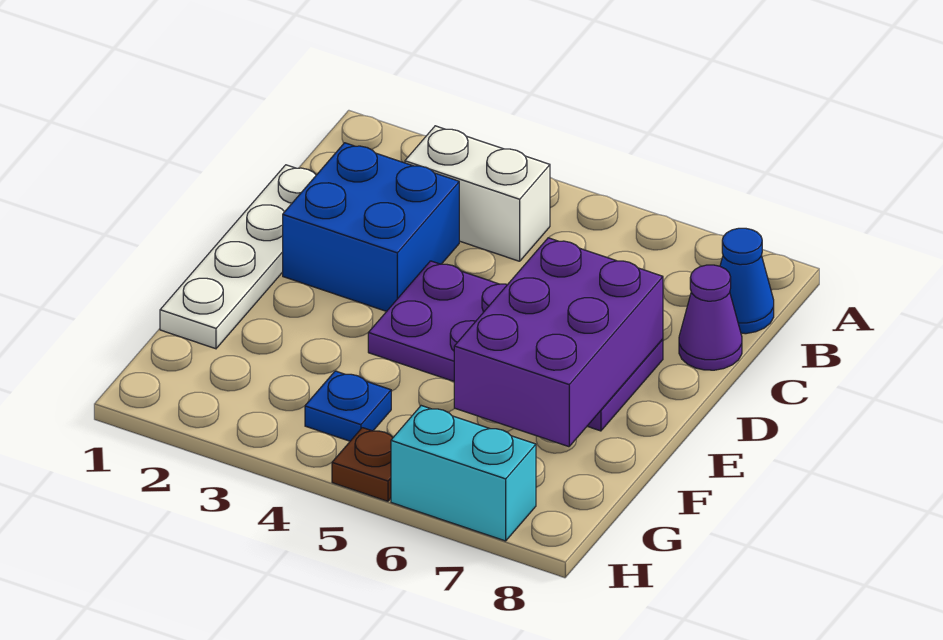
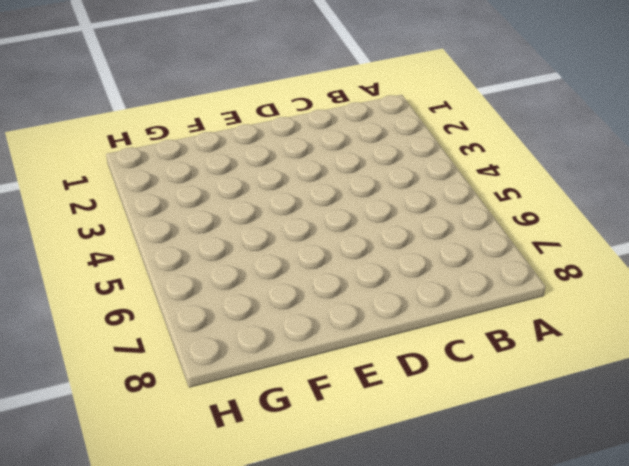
none -> white 1x2 brick [405,126,550,261]
none -> blue 1x1 cone [720,228,774,334]

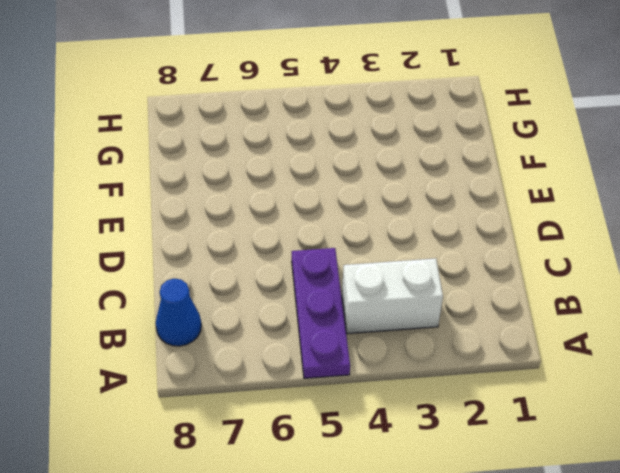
purple 1x3 plate [292,248,350,378] -> none
none -> white 1x4 plate [160,165,316,349]
none -> blue 2x2 brick [283,143,459,311]

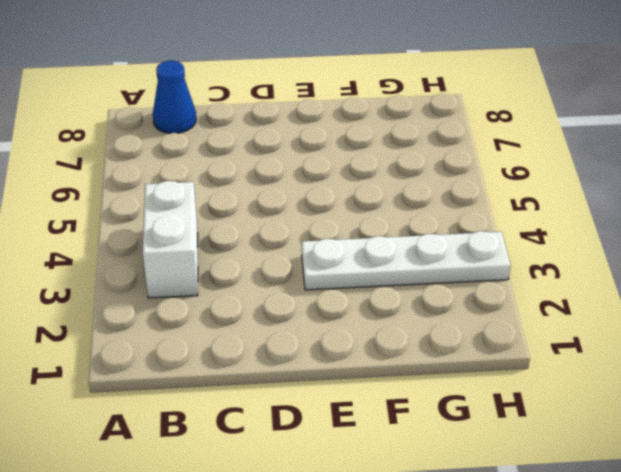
white 1x4 plate [302,231,511,290] -> white 1x4 plate moved to [160,165,316,349]
none -> blue 2x2 brick [283,143,459,311]
none -> purple 1x1 cone [679,265,742,370]

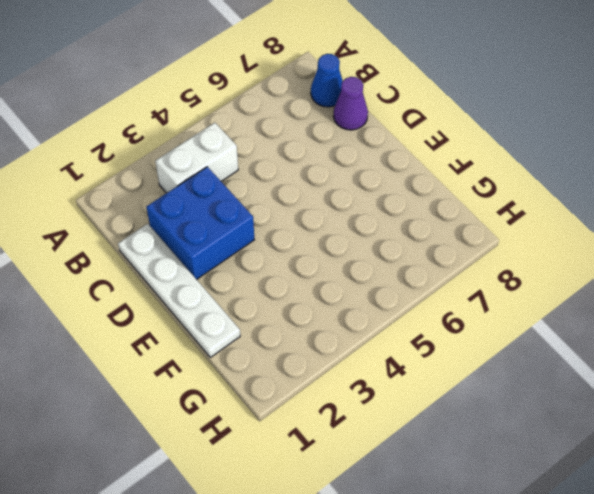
none -> purple 2x4 plate [368,261,663,431]
none -> blue 1x1 plate [305,371,391,441]

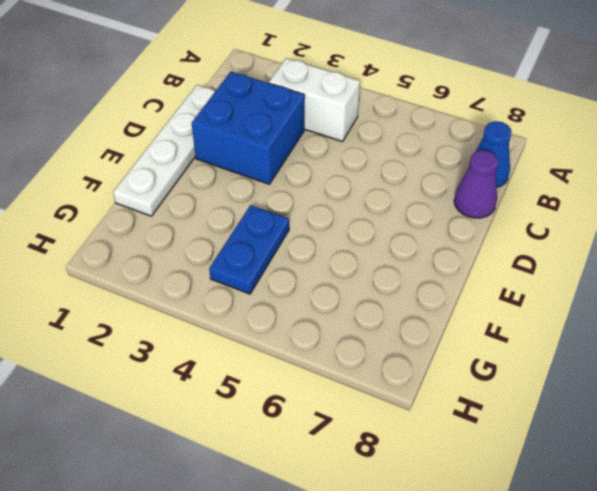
blue 1x2 plate [209,205,289,294] -> blue 1x1 plate [305,371,391,441]
none -> purple 2x4 plate [368,261,663,431]
none -> brown 1x1 plate [332,428,393,501]

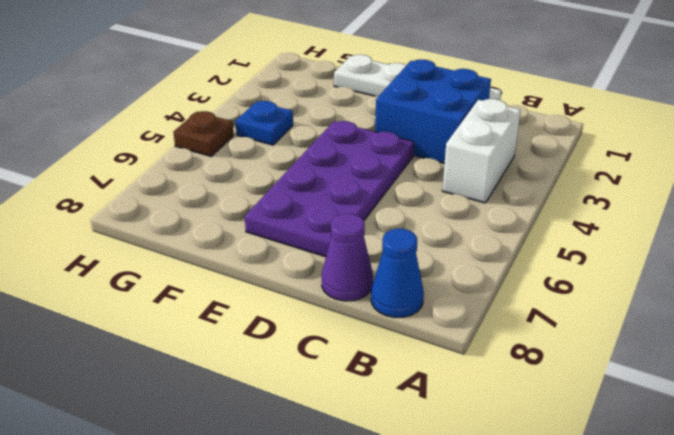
none -> cyan 1x2 brick [391,406,536,541]
none -> purple 2x3 brick [454,238,663,447]

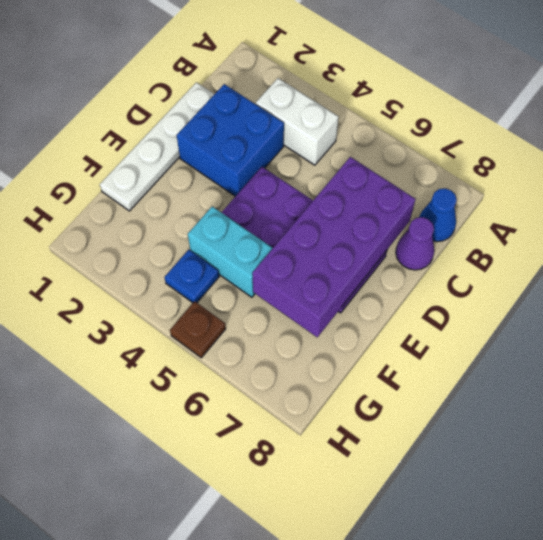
purple 2x4 brick [252,157,415,337] -> purple 2x3 brick [454,238,663,447]
cyan 1x2 brick [188,206,273,297] -> cyan 1x2 brick moved to [391,406,536,541]

